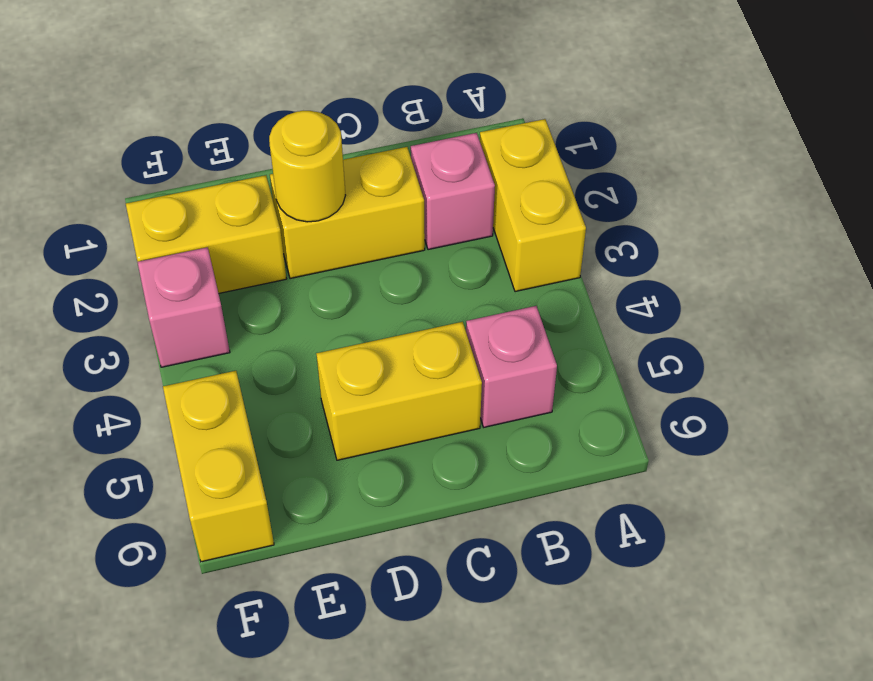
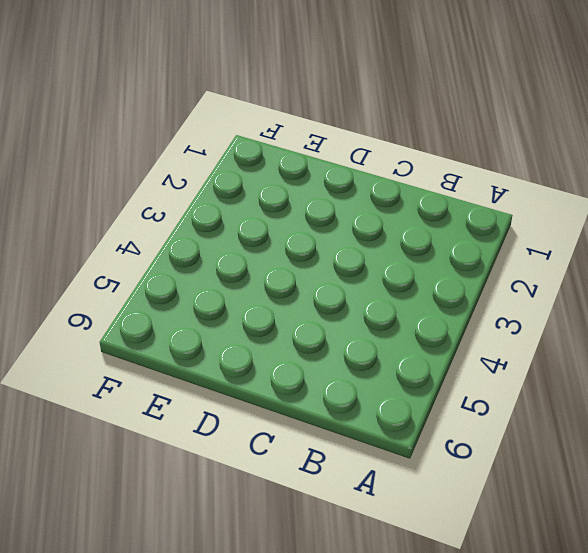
none -> yellow 1x2 brick [480,119,586,292]
none -> pink 1x1 brick [411,133,495,250]

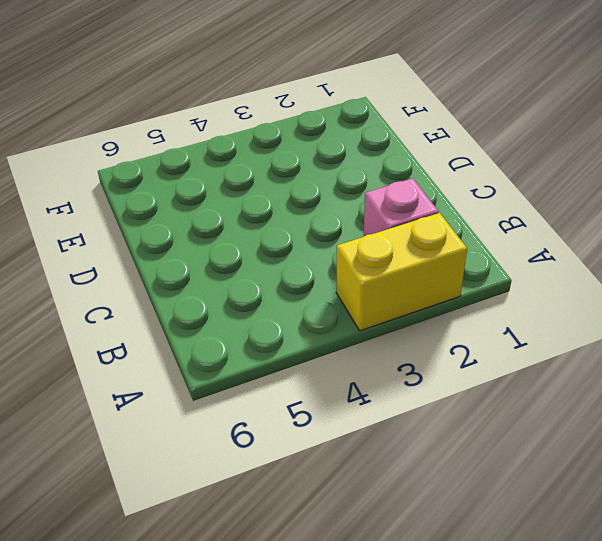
none -> pink 1x1 brick [466,306,557,427]
none -> yellow 1x2 brick [270,147,425,278]

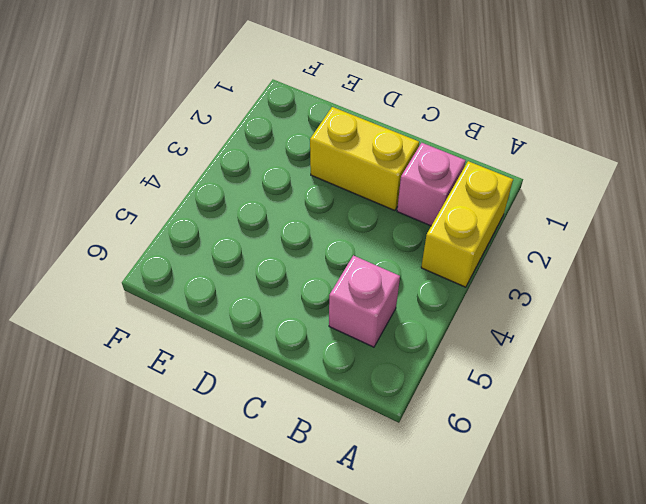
none -> yellow 1x2 brick [316,322,482,460]
none -> yellow 1x2 brick [126,175,286,293]

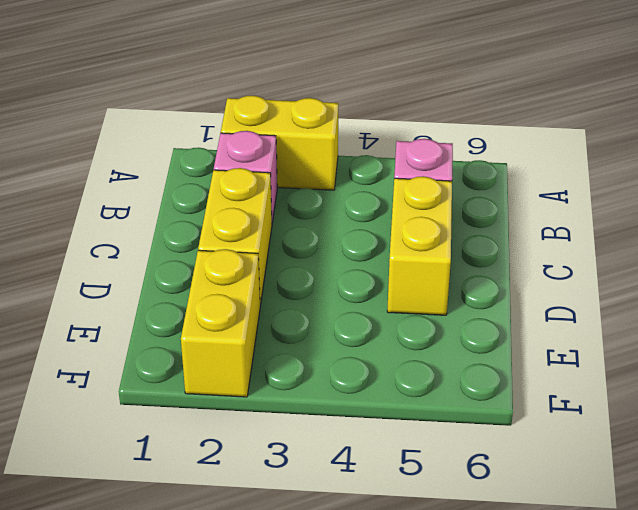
none -> pink 1x1 brick [138,247,230,367]
none -> yellow 1x2 brick [163,371,274,562]

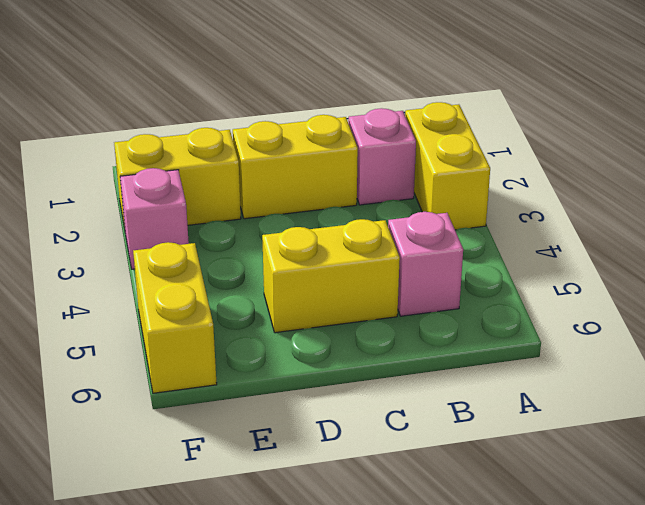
none -> yellow 1x1 round brick [269,111,346,222]

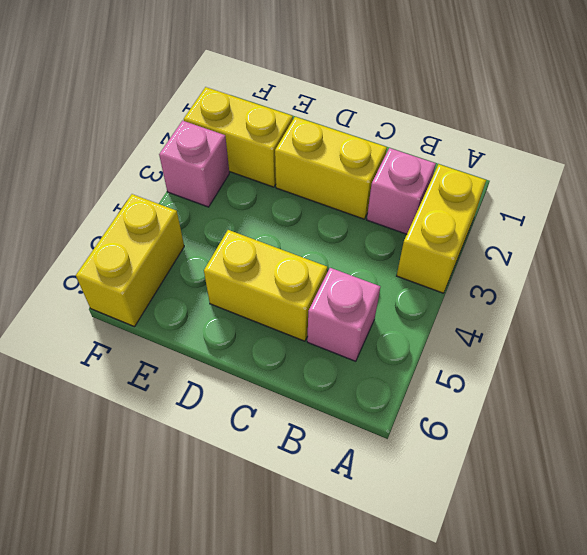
none -> yellow 1x1 round brick [269,111,346,222]

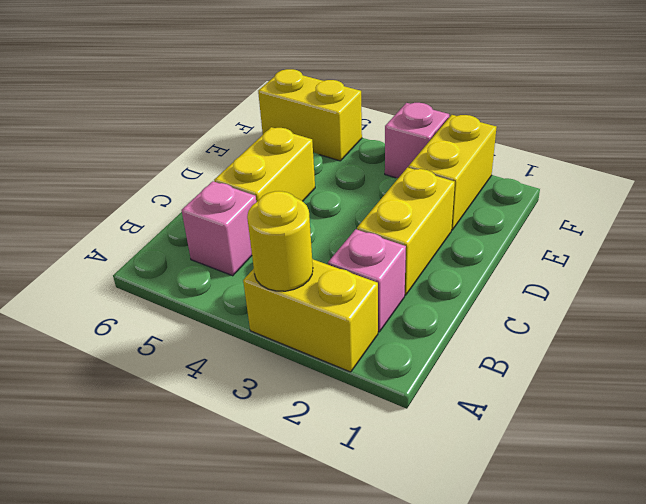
yellow 1x1 round brick [247,191,313,291] -> yellow 1x1 round brick moved to [269,111,346,222]

